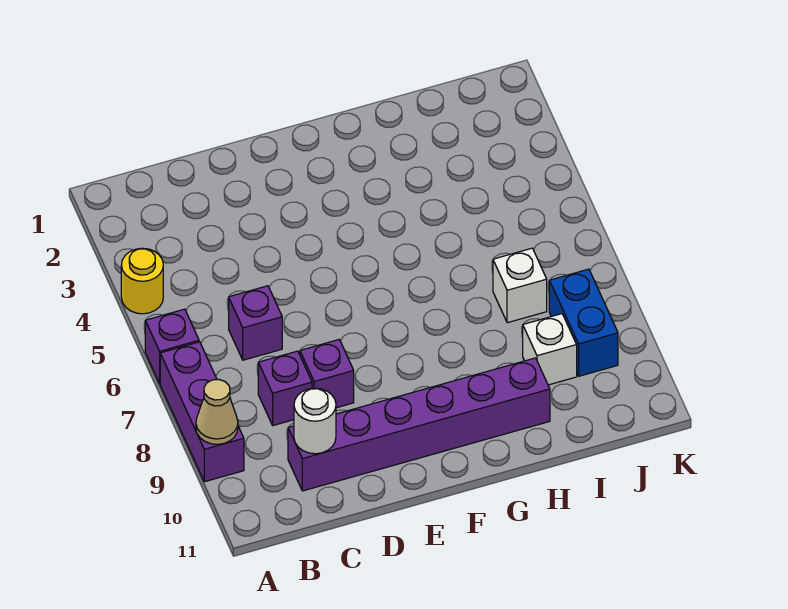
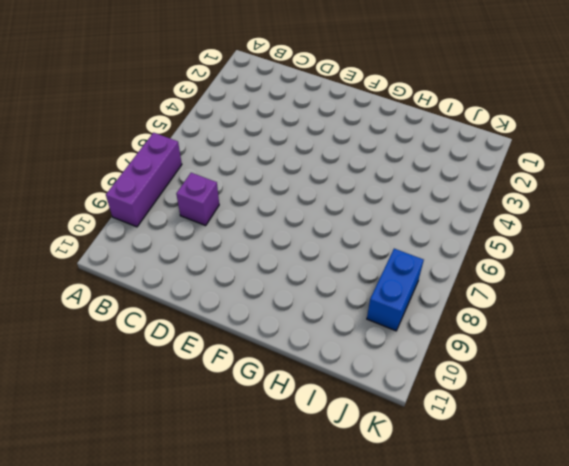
none -> yellow 1x1 round brick [121,248,163,314]
none -> purple 1x1 brick [145,309,199,383]
none -> purple 1x1 brick [229,286,282,360]

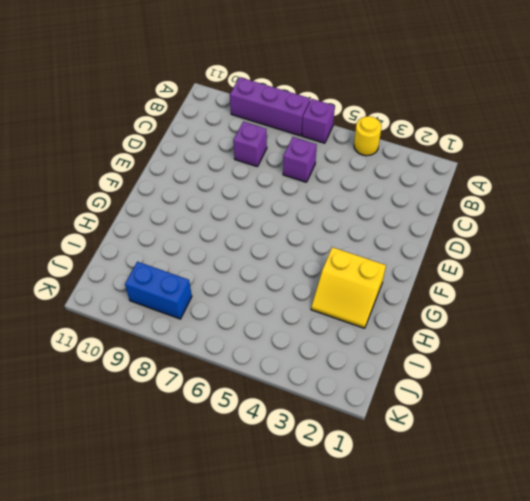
yellow 2x2 slope [311,247,386,328] -> none
none -> purple 1x6 brick [288,358,550,491]
none -> purple 1x1 brick [300,340,354,408]
none -> white 1x1 brick [493,248,547,323]

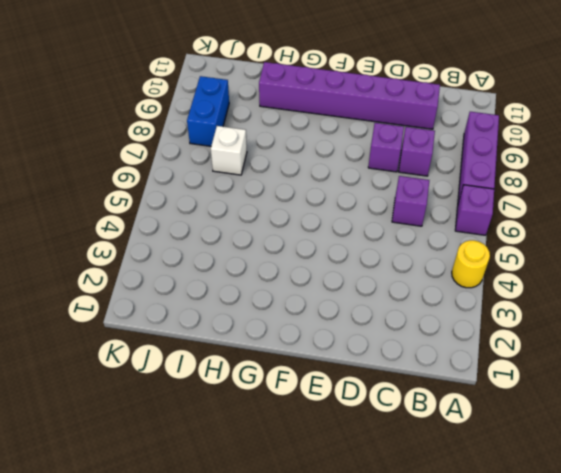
none -> white 1x1 brick [523,314,577,385]
none -> tan 1x1 cone [196,380,238,444]
none -> white 1x1 round brick [294,388,336,454]

